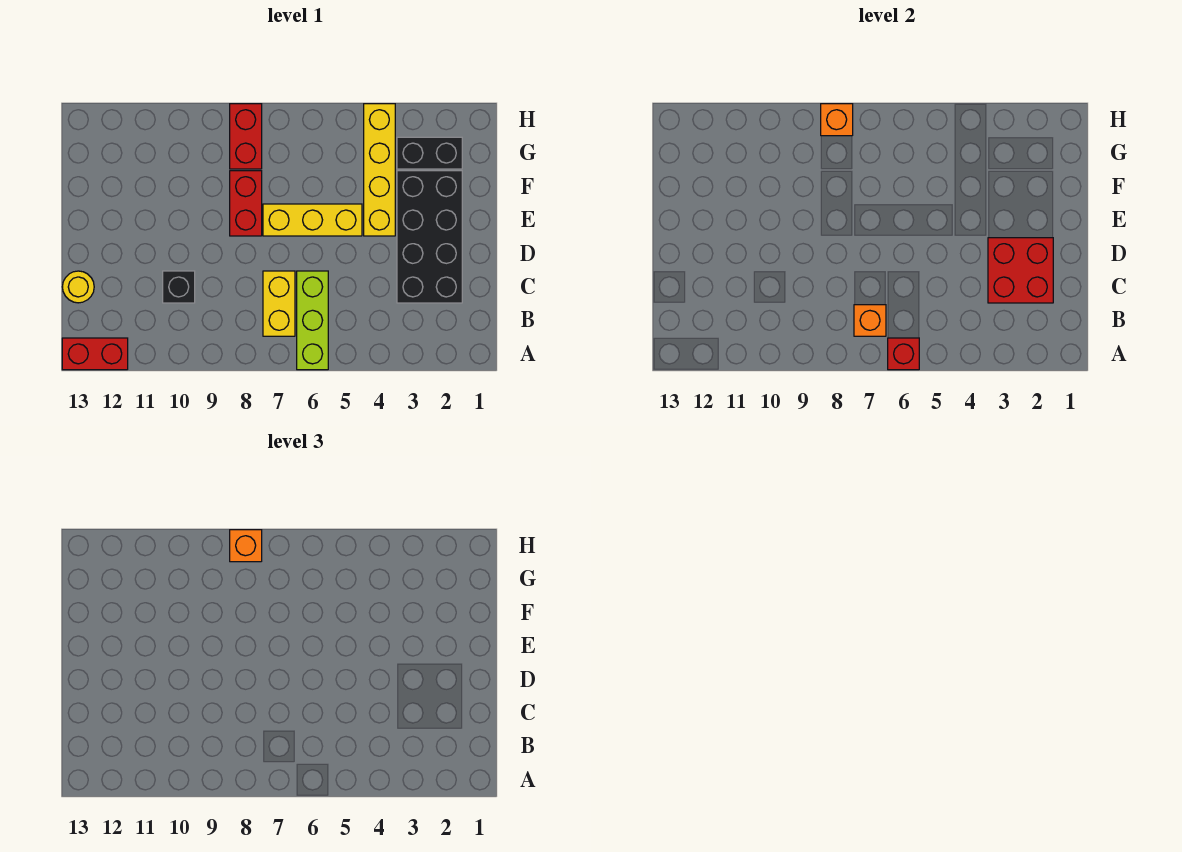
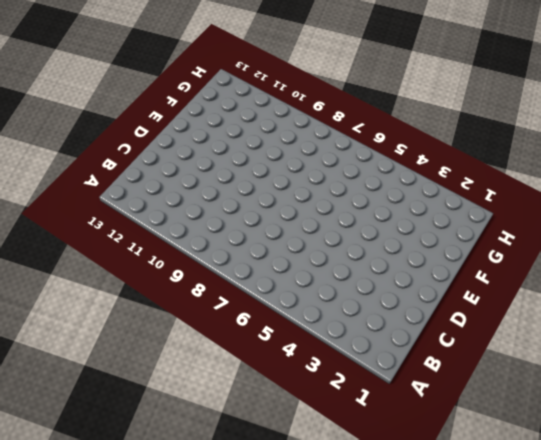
none -> lime 1x3 brick [297,271,328,370]
none -> red 1x2 brick [62,338,128,370]
none -> yellow 1x2 brick [263,271,295,336]

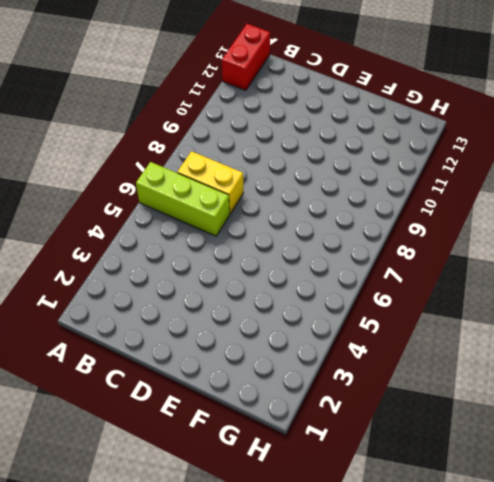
none -> black 2x4 brick [397,171,462,303]
none -> black 1x1 brick [163,271,195,303]
none -> yellow 1x1 round brick [62,271,94,303]

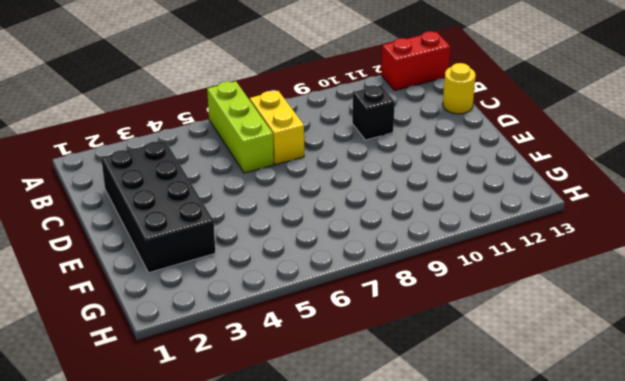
none -> yellow 1x4 brick [364,104,395,236]
none -> yellow 1x3 brick [263,204,362,236]
none -> red 1x2 brick [230,171,262,236]

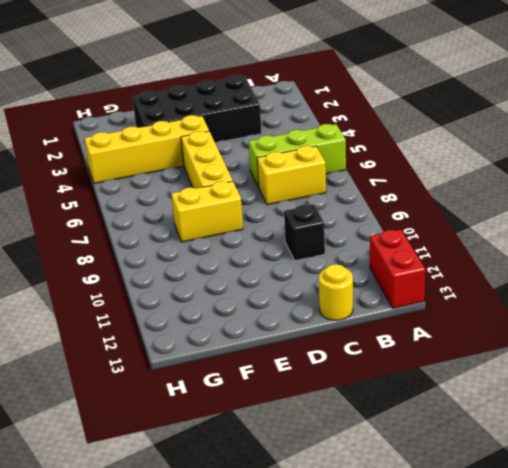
yellow 1x2 brick [171,181,243,242] -> red 1x2 brick [230,171,262,236]
none -> black 1x2 brick [397,137,462,169]
none -> red 1x2 brick [230,104,262,169]
none -> red 1x1 brick [888,338,919,370]

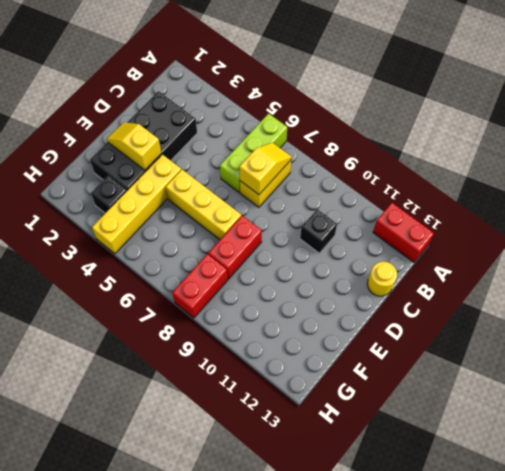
yellow 1x2 slope [239,143,292,194] -> orange 1x1 brick [854,305,886,336]
yellow 1x2 slope [107,122,162,170] -> none
black 1x1 brick [91,176,127,213] -> black 1x2 brick [397,137,462,169]
none -> red 1x1 brick [888,338,919,370]
none -> red 2x2 brick [988,238,1053,303]
none -> orange 1x1 brick [821,104,853,136]

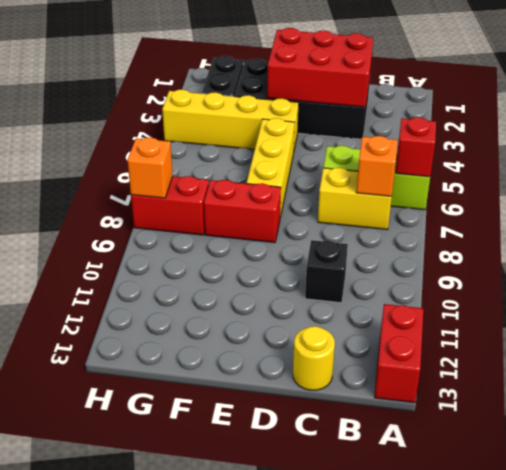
red 2x3 brick [267,28,373,107] -> red 2x2 brick [988,238,1053,303]
none -> orange 1x1 brick [230,530,262,562]

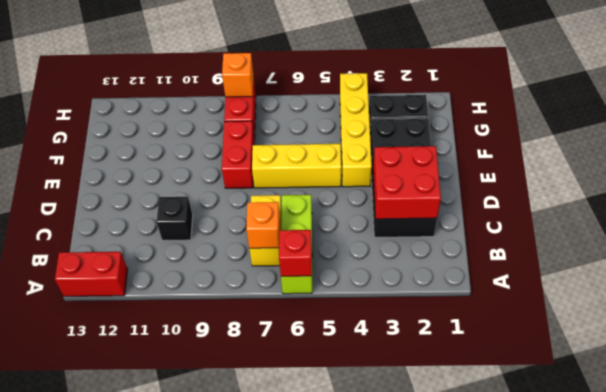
none -> yellow 1x1 round brick [62,271,94,303]
none -> orange 1x1 brick [230,530,262,562]

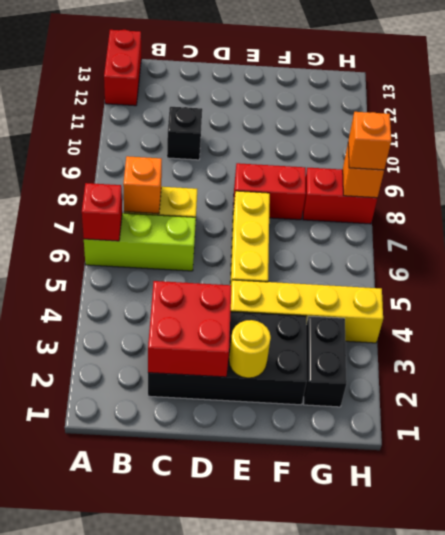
yellow 1x1 round brick [229,320,271,378] -> yellow 1x1 round brick moved to [62,271,94,303]

